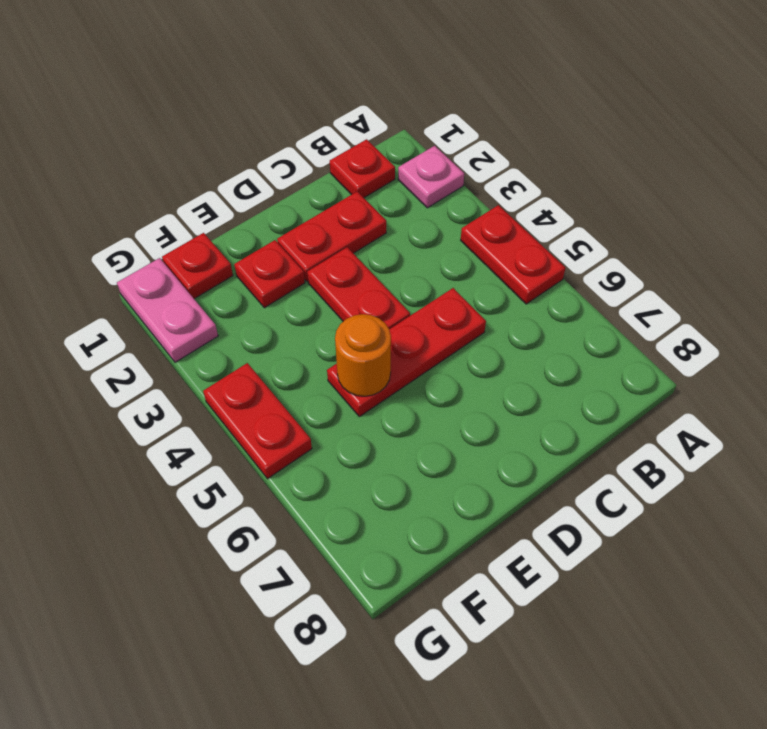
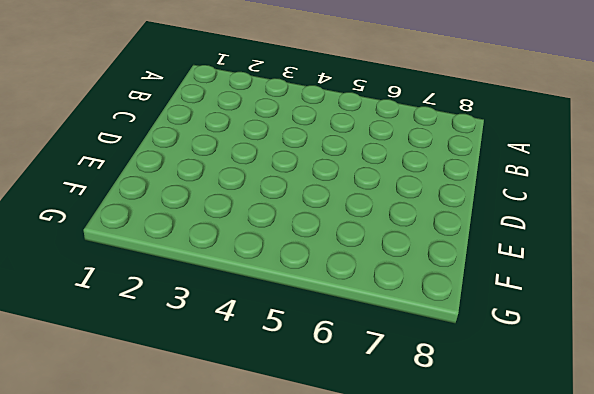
none -> pink 1x1 plate [398,146,464,208]
none -> red 1x2 plate [461,205,566,304]

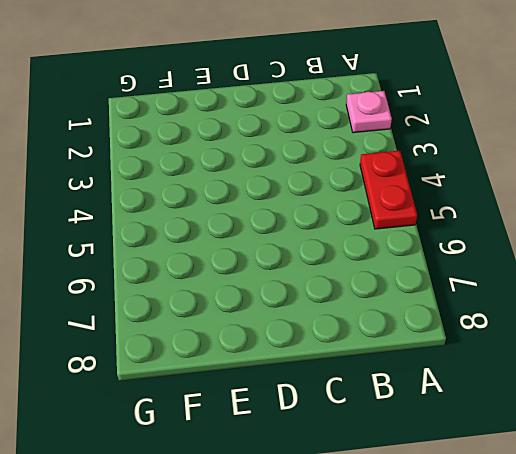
none -> red 1x1 plate [330,139,395,198]
none -> red 1x2 plate [277,192,386,281]

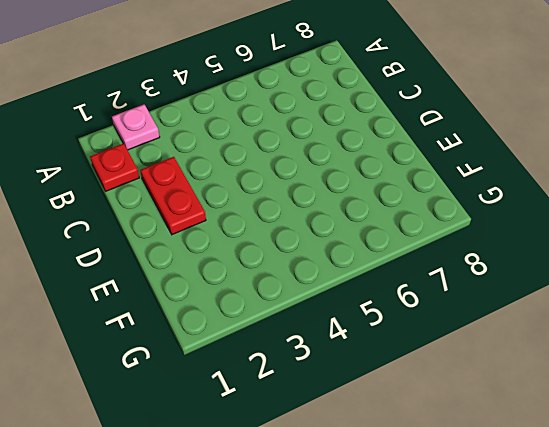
none -> red 1x2 plate [461,205,566,304]
none -> red 1x3 plate [327,288,486,417]

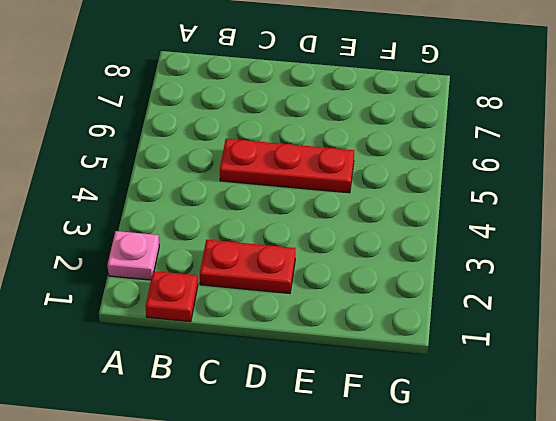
none -> red 1x2 plate [461,205,566,304]
none -> red 1x2 plate [307,247,410,329]

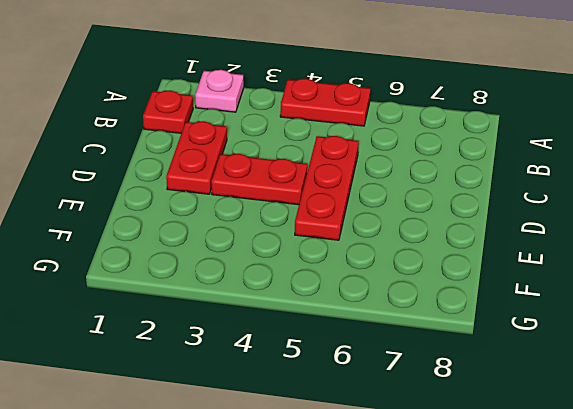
none -> red 1x1 plate [234,240,305,308]
none -> red 1x1 plate [162,233,233,299]

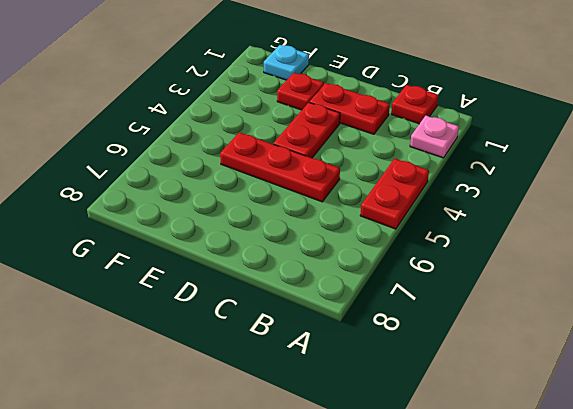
cyan 1x1 plate [264,45,309,80] -> red 1x1 plate [162,233,233,299]
none -> pink 1x2 plate [117,258,218,362]
none -> red 1x2 plate [203,363,312,479]

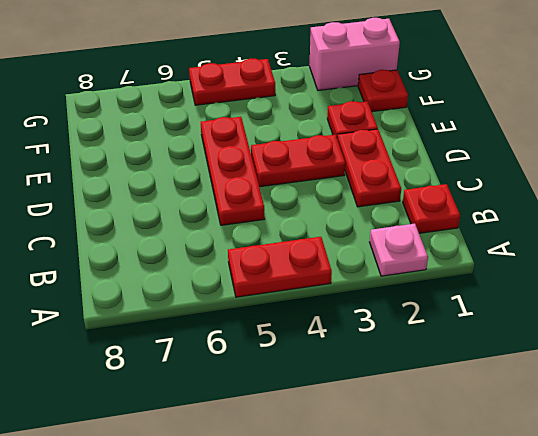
pink 1x2 brick [309,18,400,90] -> pink 1x2 plate [117,258,218,362]
none -> orange 1x1 round brick [335,314,391,396]

